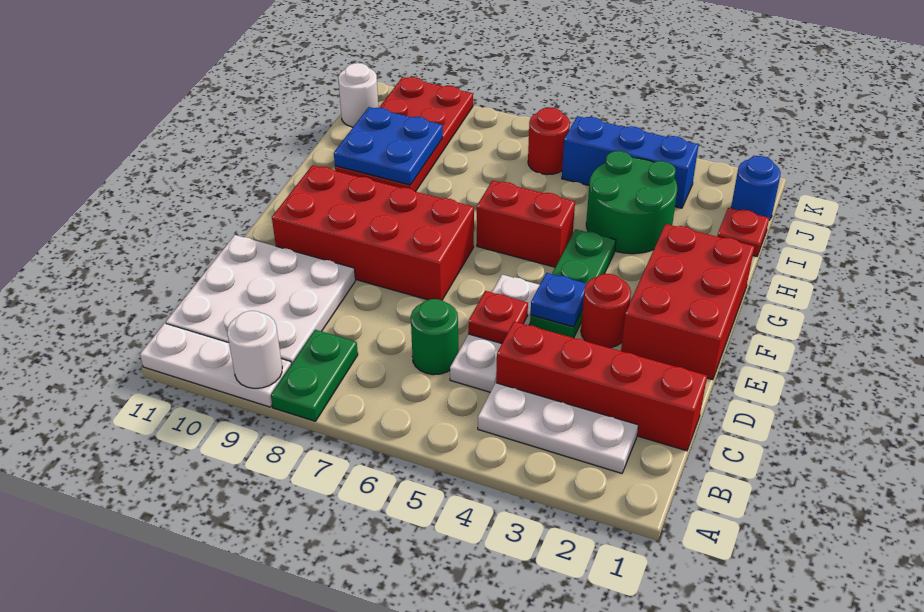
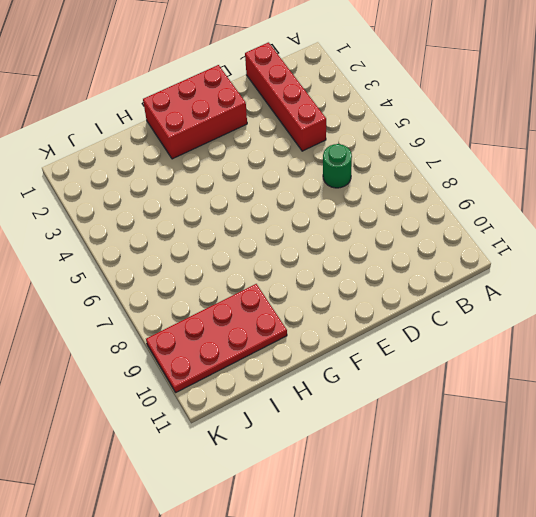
none -> green 1x2 plate [271,330,358,421]
none -> white 1x3 plate [140,323,291,407]
none -> white 1x3 plate [478,383,638,473]

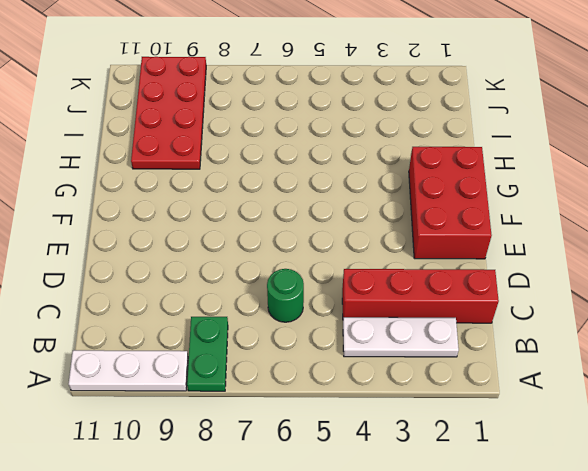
none -> white 3x3 plate [166,235,355,364]
none -> white 1x3 plate [450,275,540,392]
none -> red 1x1 round brick [581,274,631,348]

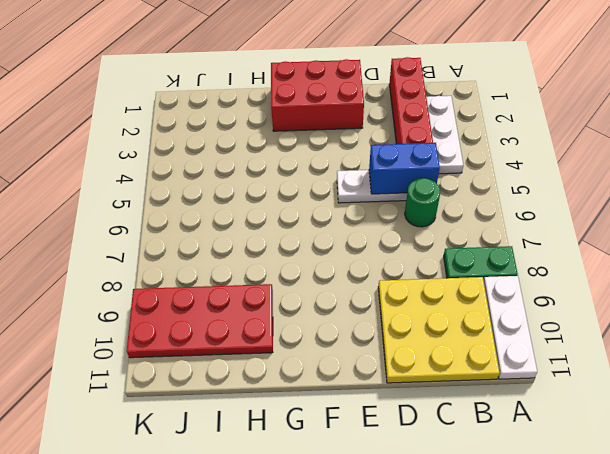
yellow 3x3 plate [378,277,500,383] -> white 3x3 plate [166,235,355,364]
blue 1x2 brick [369,143,440,194] -> red 1x1 plate [468,291,528,343]
none -> red 1x1 round brick [581,274,631,348]
none -> green 1x3 plate [530,229,616,338]
none -> red 2x4 brick [272,165,474,300]

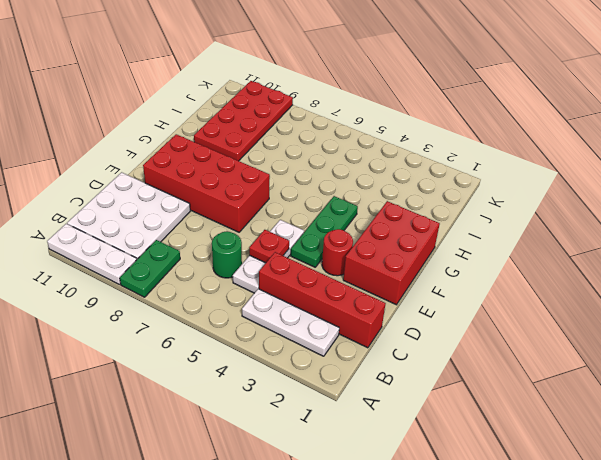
none -> red 1x2 brick [477,181,575,267]
none -> green 2x2 round brick [586,151,677,254]
none -> red 1x1 plate [717,208,769,257]

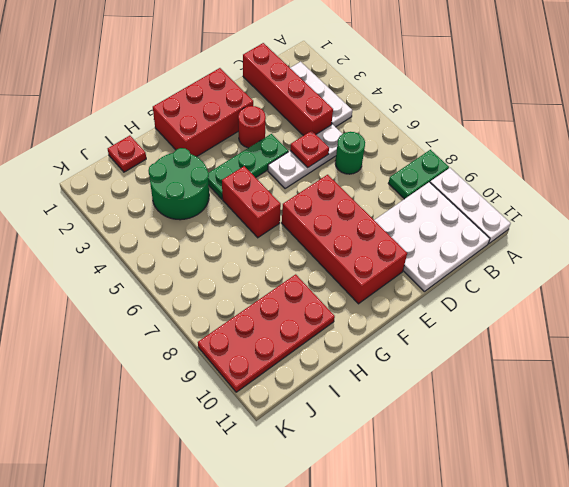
none -> blue 1x1 round brick [731,156,781,220]
none -> blue 1x3 brick [562,116,699,208]
none -> red 1x1 round brick [528,107,570,175]

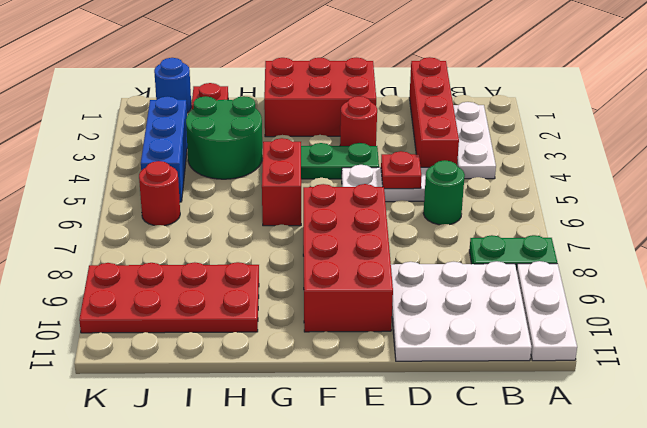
none -> white 1x1 round brick [338,63,378,127]
none -> white 1x1 round brick [227,311,282,388]
none -> blue 1x1 plate [530,273,587,327]

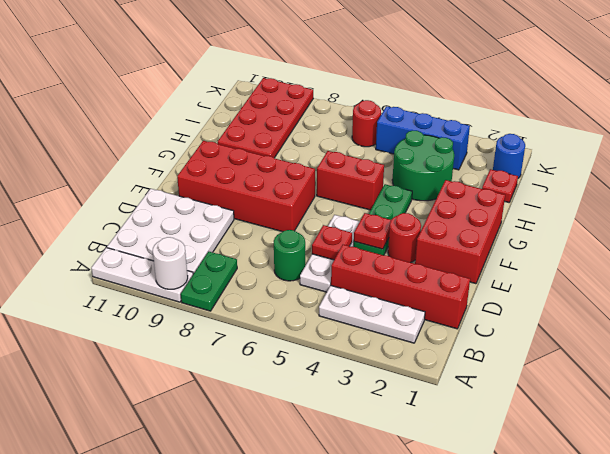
red 1x1 plate [354,213,391,249] -> blue 1x1 plate [530,273,587,327]
none -> white 1x1 round brick [338,63,378,127]
none -> blue 2x2 plate [334,107,443,185]

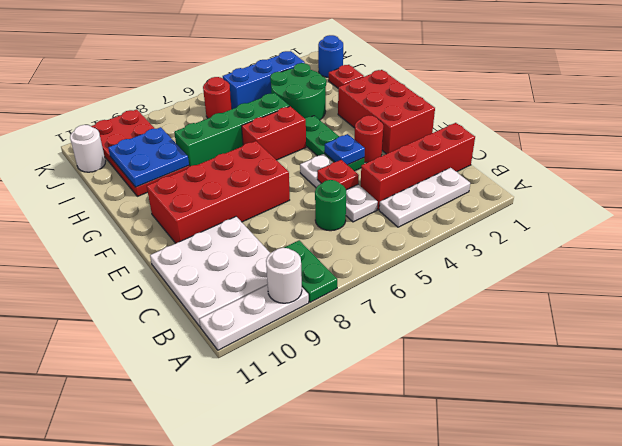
green 1x4 brick [174,93,289,167] -> none

